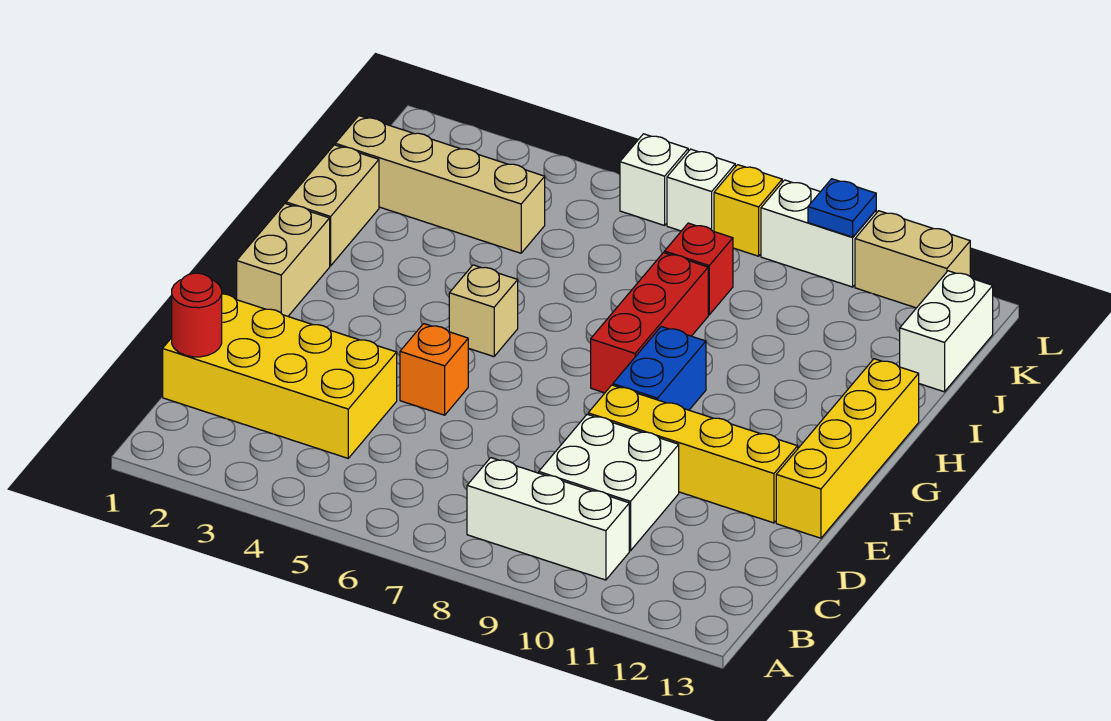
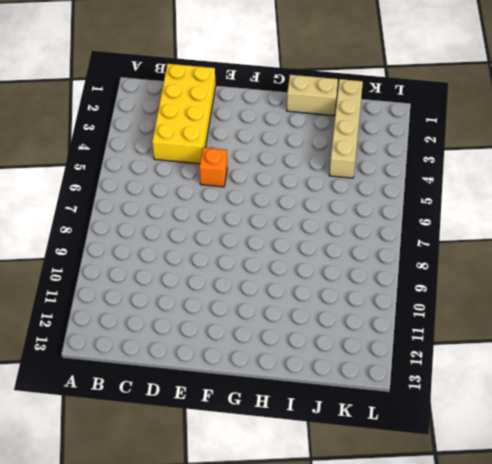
none -> white 1x3 brick [467,458,629,580]
none -> white 2x2 brick [539,414,679,551]
none -> yellow 1x4 brick [588,385,798,523]

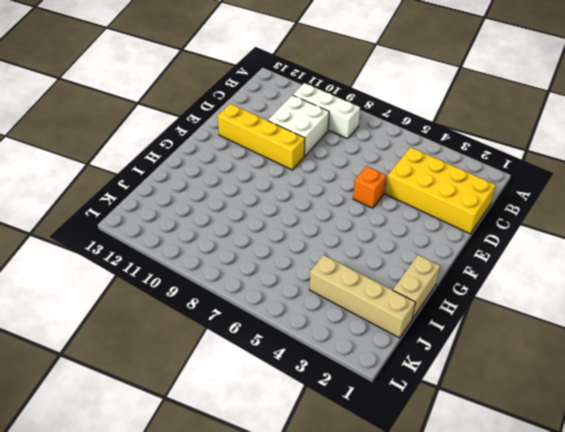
none -> yellow 1x4 brick [776,359,919,538]
none -> tan 1x2 brick [237,204,330,316]
none -> blue 1x2 brick [613,327,706,410]

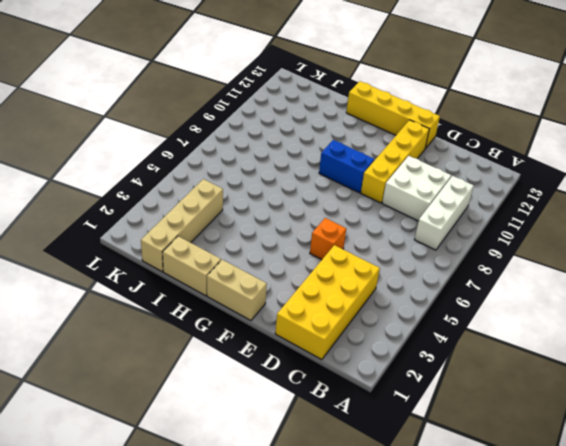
none -> tan 1x1 brick [449,265,518,357]
none -> red 1x3 brick [591,253,708,393]
none -> red 1x1 brick [665,223,733,315]

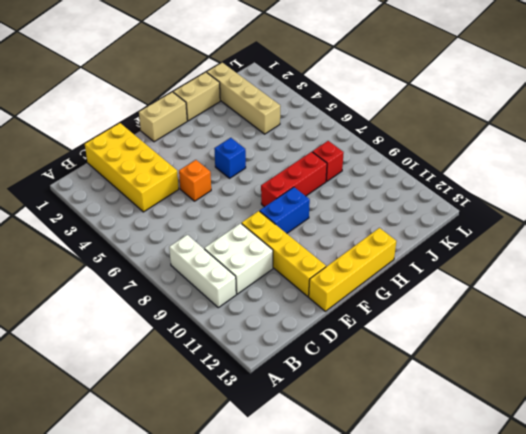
blue 1x1 brick [214,138,246,178] -> tan 1x1 brick [449,265,518,357]
none -> white 1x2 brick [900,271,993,392]
none -> white 1x1 brick [620,134,688,225]
none -> white 1x1 brick [667,149,735,232]

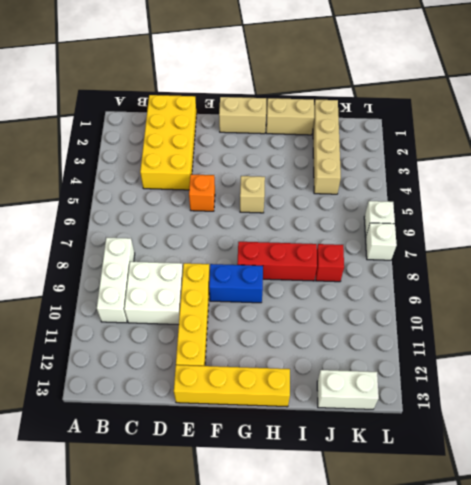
none -> yellow 1x1 brick [714,165,782,256]
none -> white 1x2 brick [761,180,876,287]
none -> tan 1x2 brick [855,211,970,308]

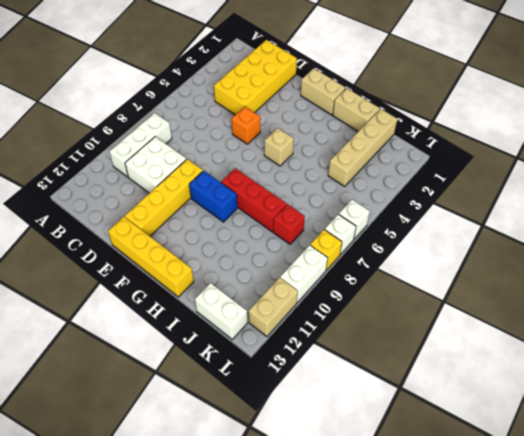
none -> red 1x1 round brick [172,273,222,357]
none -> blue 1x1 plate [808,179,876,237]

